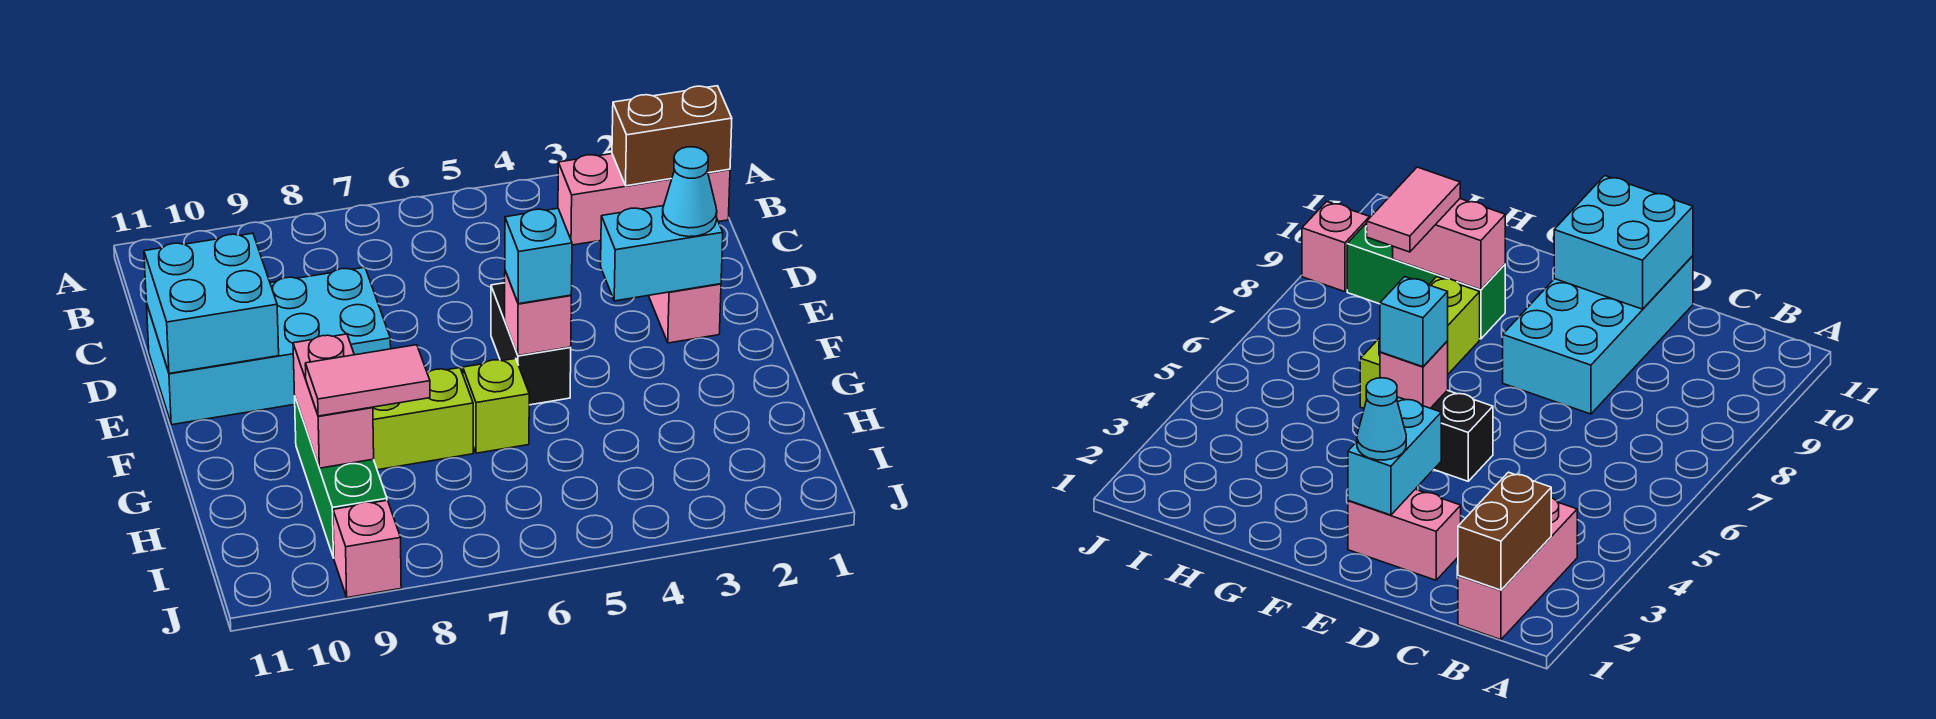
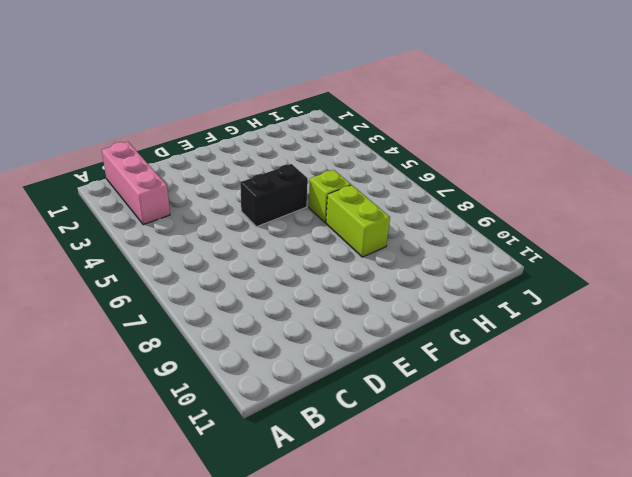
none -> pink 1x2 brick [649,284,721,343]
none -> cyan 2x4 brick [147,267,391,425]
none -> green 1x3 brick [295,398,387,558]

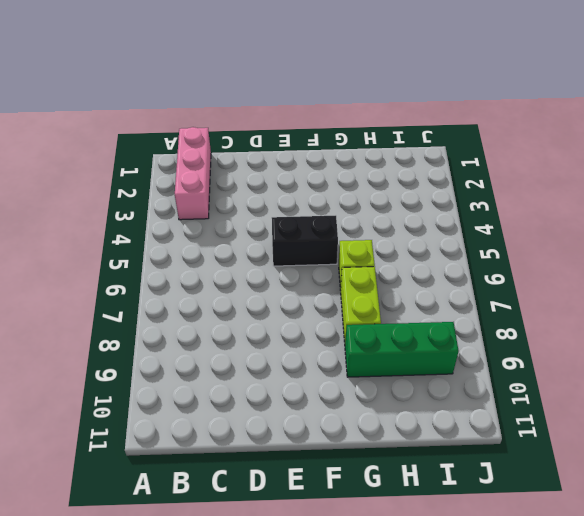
none -> pink 1x2 brick [649,284,721,343]
none -> cyan 2x4 brick [147,267,391,425]
none -> pink 1x1 brick [333,500,401,598]

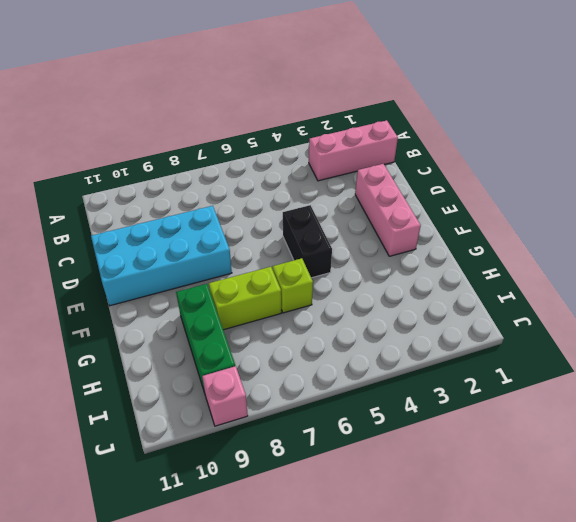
pink 1x3 brick [355,164,421,256] -> pink 1x2 brick [649,284,721,343]
none -> brown 1x2 brick [612,86,732,186]
none -> cyan 2x2 brick [144,233,279,373]
none -> cyan 1x2 brick [601,206,723,301]

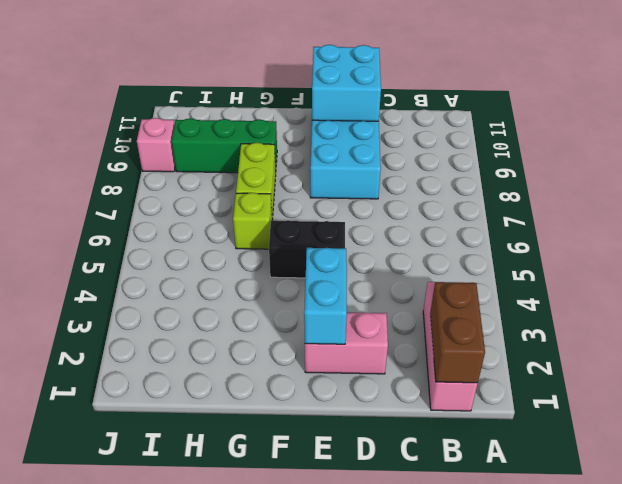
none -> pink 1x1 brick [505,271,571,356]
none -> pink 1x2 brick [293,334,374,468]
none -> cyan 1x1 cone [662,147,717,237]

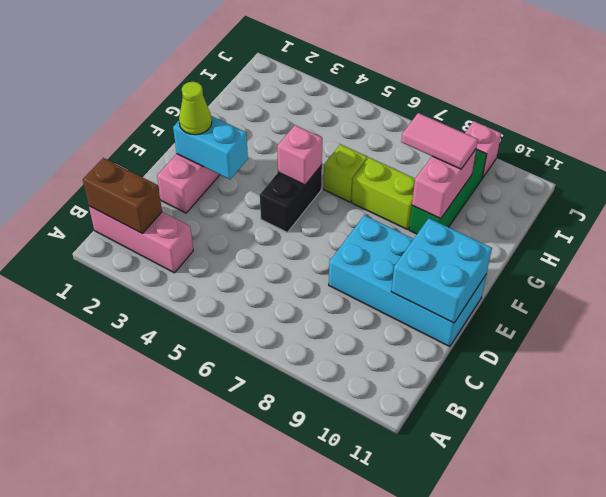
lime 1x1 cone [179,82,212,135] -> cyan 1x1 cone [662,147,717,237]
none -> cyan 1x1 brick [505,208,572,304]

